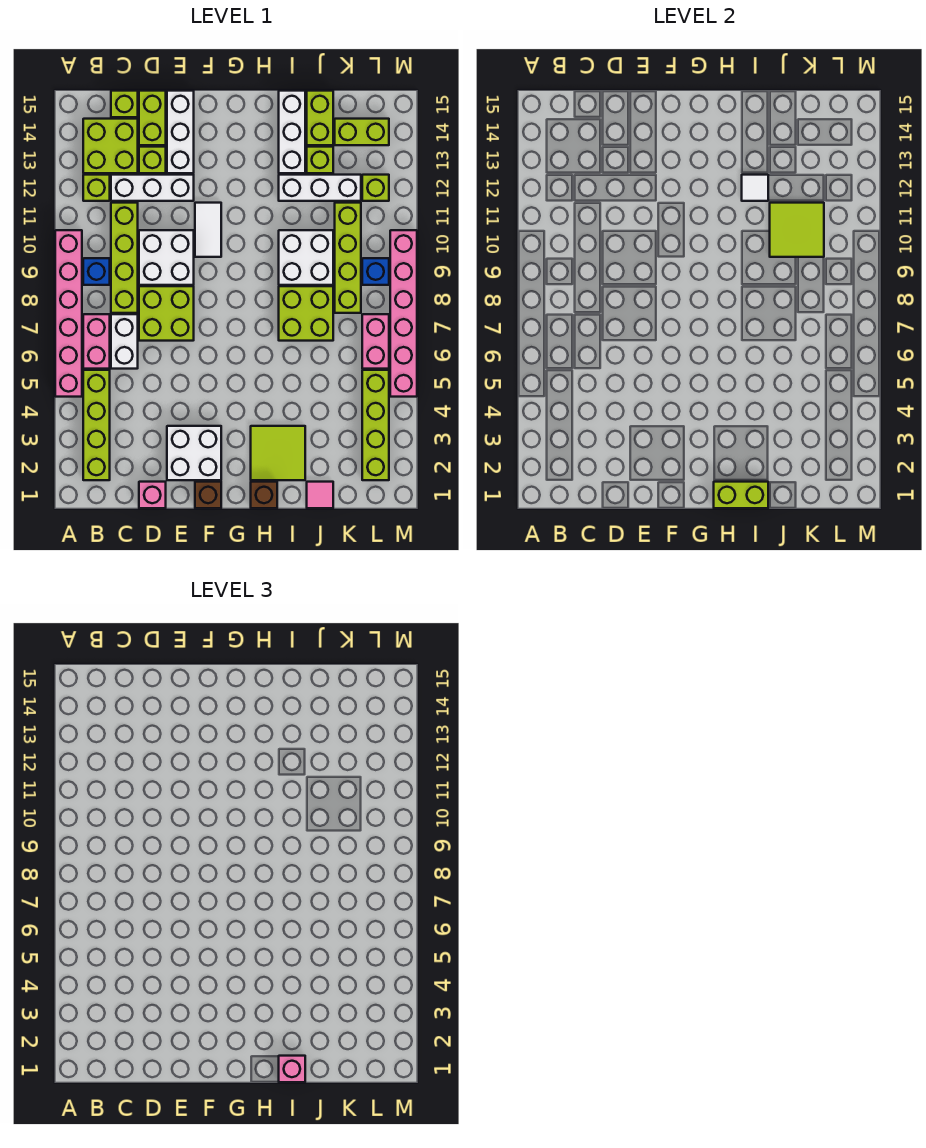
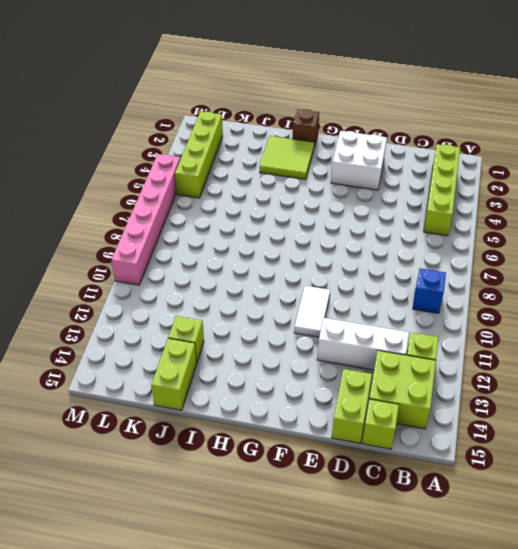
none -> pink 1x6 brick [55,230,82,397]
none -> pink 1x2 brick [83,314,110,369]
none -> white 1x2 brick [111,314,138,369]
none -> lime 1x4 brick [111,203,138,313]

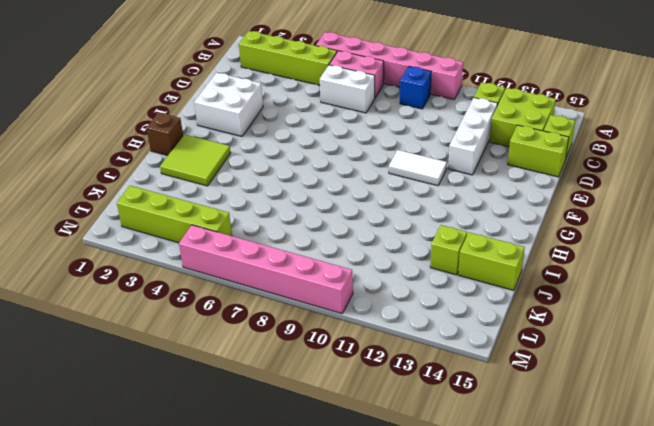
none -> lime 1x4 brick [111,203,138,313]
none -> pink 1x1 brick [139,482,166,508]
none -> lime 2x2 brick [139,286,194,341]
none -> white 2x2 brick [139,230,194,285]

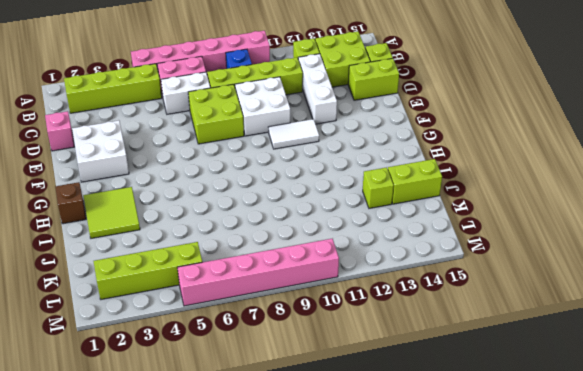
none -> lime 1x1 brick [139,147,166,173]
none -> white 1x3 brick [167,91,194,173]
none -> brown 1x1 brick [195,482,221,508]
none -> lime 2x2 brick [279,286,333,341]

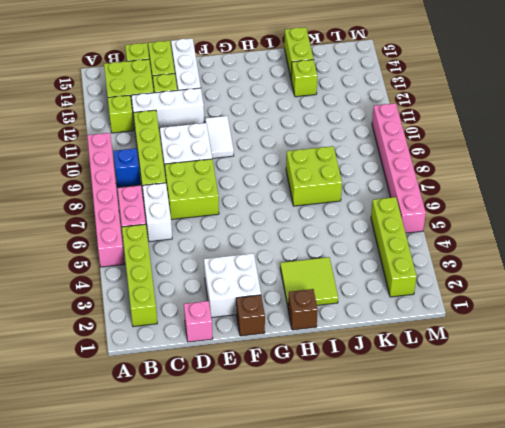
none -> white 2x2 brick [279,230,333,285]
none -> white 1x3 brick [279,175,361,201]
none -> white 1x3 brick [279,91,305,173]
none -> pink 1x1 tile [307,482,333,508]

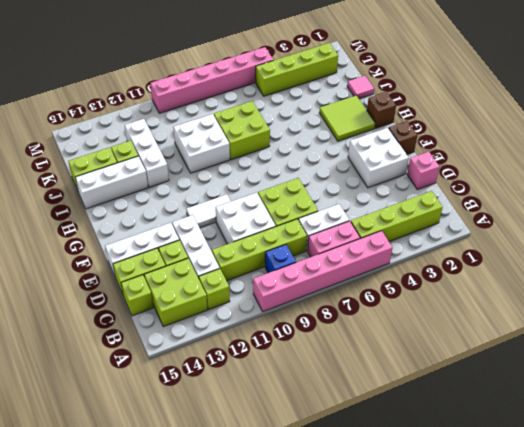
none -> lime 1x4 brick [335,203,361,313]
none -> lime 1x2 brick [335,119,389,145]
none -> pink 1x2 brick [362,314,389,369]
none -> blue 1x1 brick [362,258,389,285]

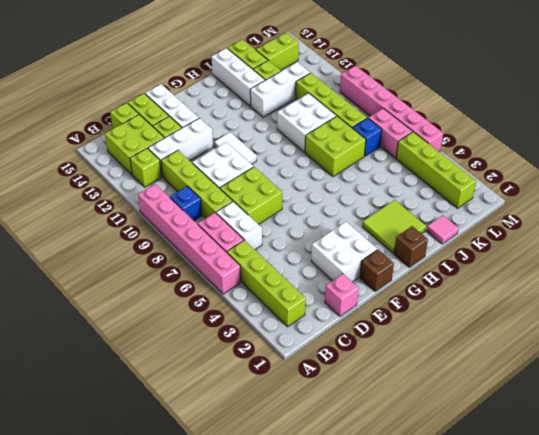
blue 1x1 brick [353,118,382,156] -> blue 1x1 brick moved to [362,258,389,285]
none -> lime 1x1 brick [362,175,389,201]
none -> lime 1x2 brick [714,482,768,508]
none -> white 1x1 tile [742,175,768,201]
none -> lime 2x2 tile [770,203,824,257]

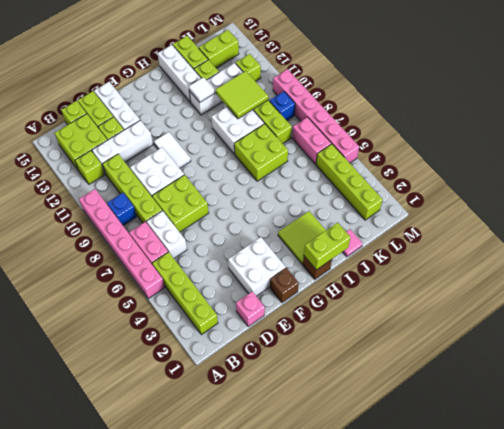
none -> pink 1x1 brick [279,1056,305,1082]

